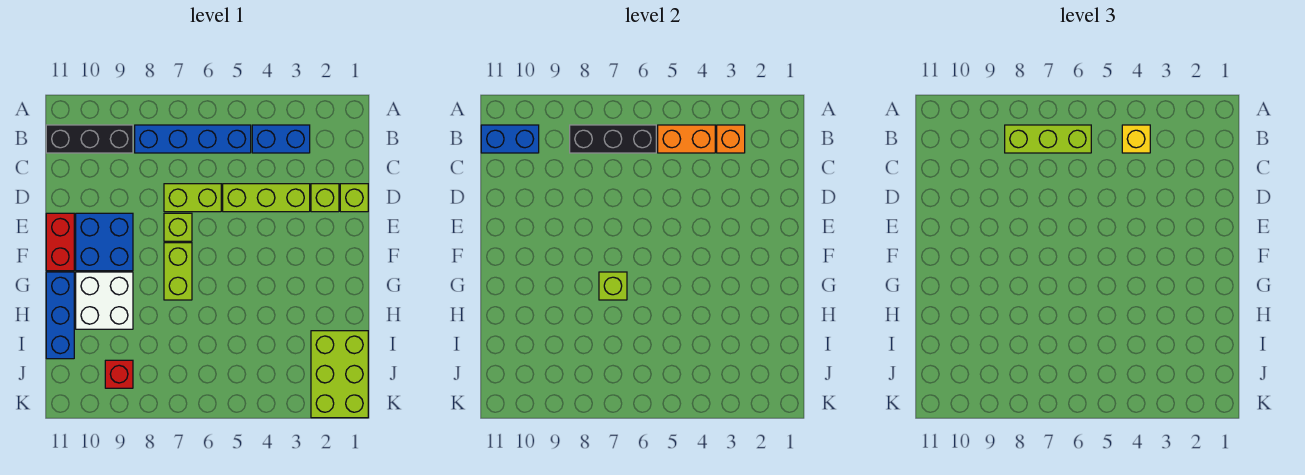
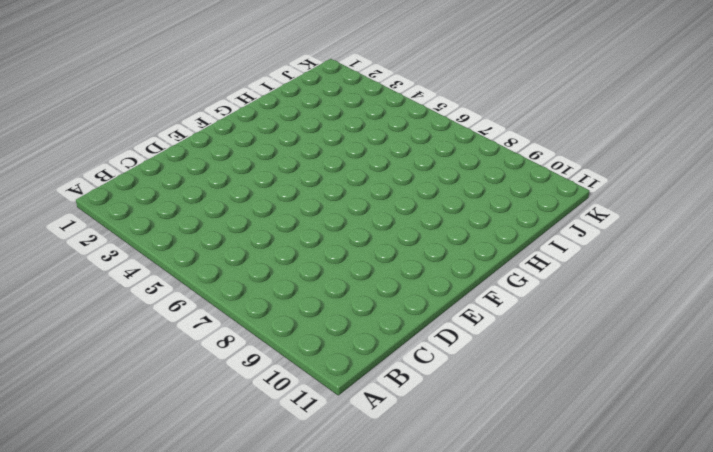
none -> blue 1x2 brick [252,125,310,153]
none -> blue 1x4 brick [135,125,251,153]
none -> black 1x3 brick [46,125,133,153]

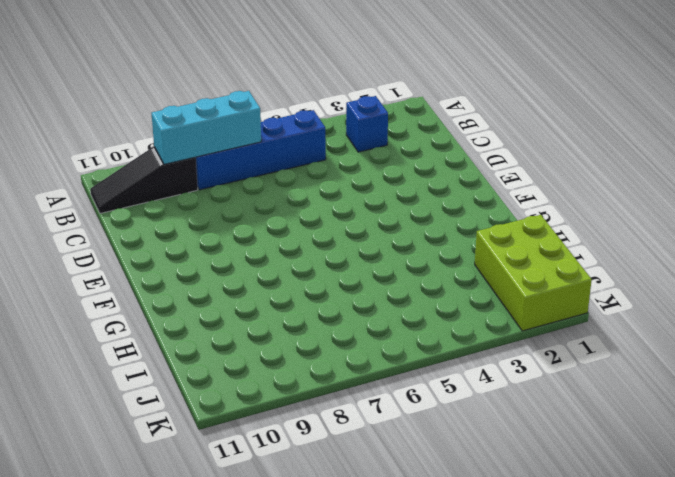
blue 1x1 brick [346,96,388,152] -> blue 1x2 brick [252,125,310,153]
cyan 1x3 brick [152,91,261,164] -> black 1x3 brick [570,125,656,153]
black 1x3 slope [90,147,198,213] -> black 1x3 brick [46,125,133,153]
none -> lime 1x1 brick [340,184,368,212]
none -> lime 1x1 brick [311,184,339,212]
none -> lime 1x3 brick [223,184,310,212]

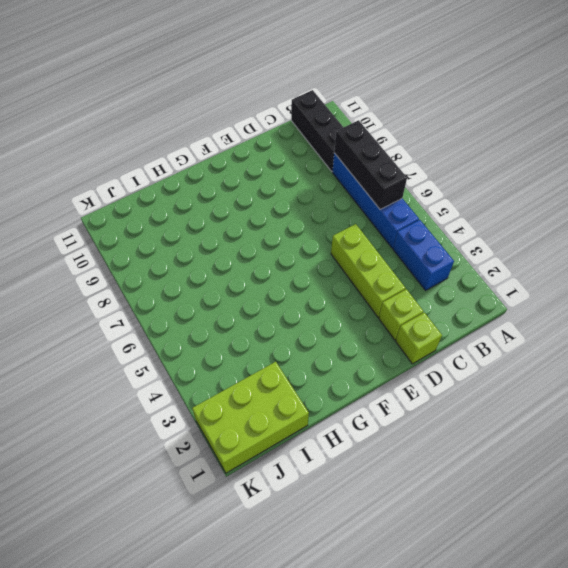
none -> lime 1x2 brick [164,184,221,212]
none -> lime 1x1 brick [164,213,192,241]
none -> blue 2x2 brick [76,213,133,271]

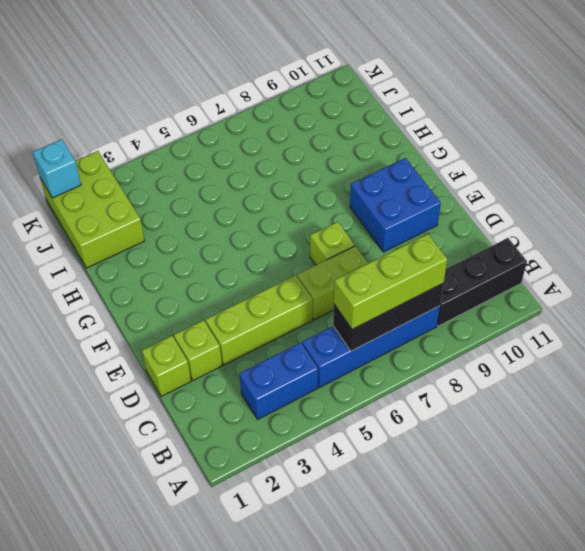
cyan 1x1 brick [33,139,81,198] -> none
none -> red 1x2 brick [46,213,74,271]
none -> lime 1x2 brick [164,243,192,300]
none -> white 2x2 brick [76,272,133,329]

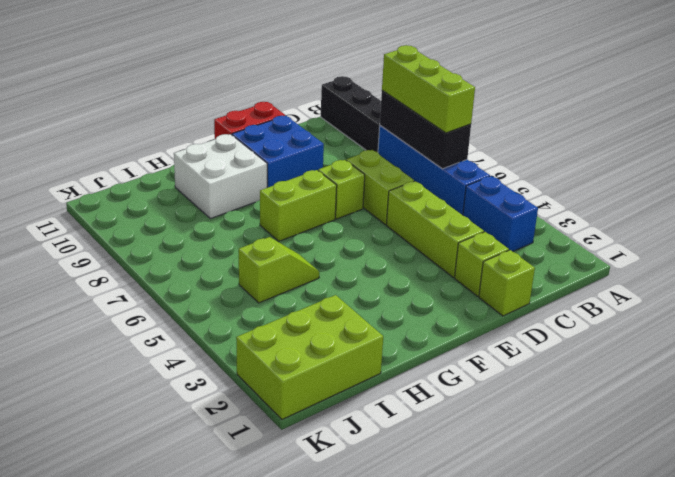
lime 1x2 slope [239,237,319,303] -> none
none -> blue 1x3 brick [46,272,74,359]
none -> red 1x1 brick [105,360,133,388]
none -> orange 1x1 brick [717,125,745,153]

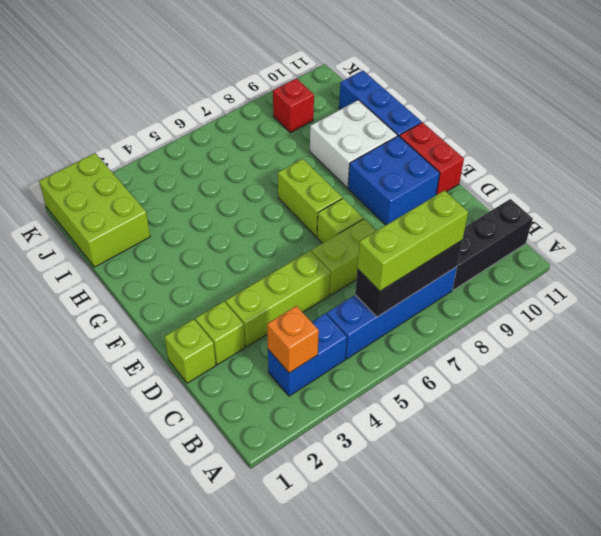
none -> orange 1x2 brick [658,125,715,153]
none -> blue 1x2 brick [481,125,539,153]
none -> lime 1x1 brick [599,272,627,300]

